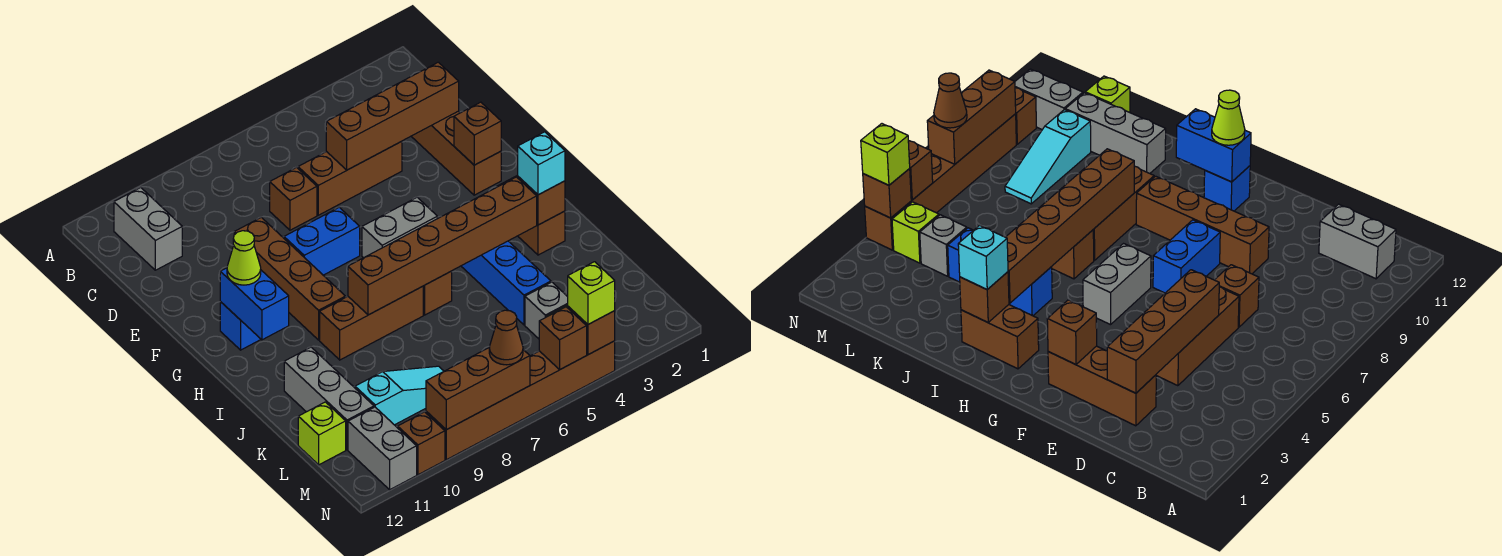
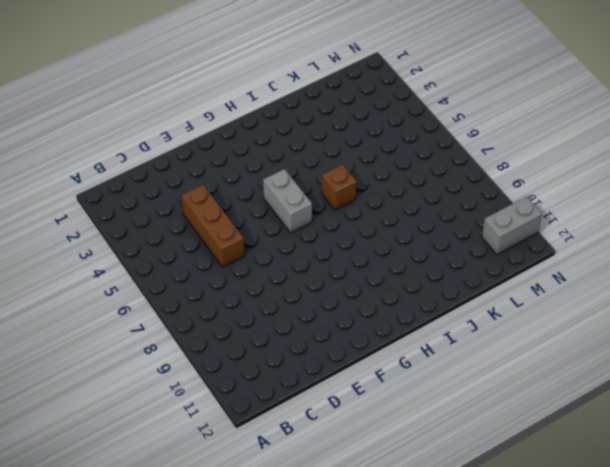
none -> grey 1x2 brick [114,187,182,270]
none -> brown 1x3 brick [411,111,501,195]
none -> brown 1x1 brick [270,167,317,230]
none -> brown 1x4 brick [234,217,345,340]

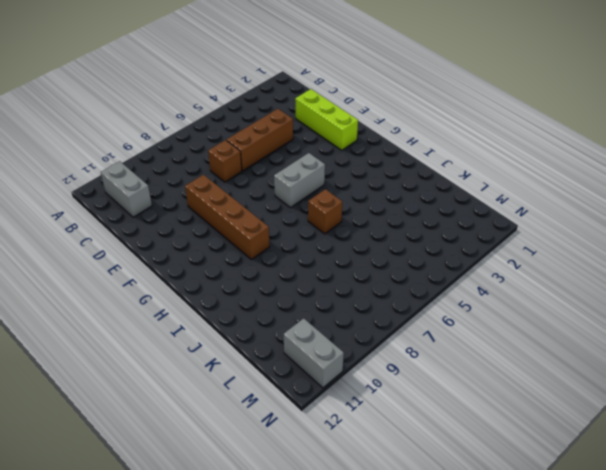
lime 1x3 brick [295,89,358,150] -> brown 1x3 brick [411,111,501,195]
none -> blue 1x2 brick [284,207,360,275]
none -> blue 1x1 brick [220,302,261,350]
none -> brown 1x2 brick [497,175,565,255]
none -> blue 1x3 brick [461,241,551,325]

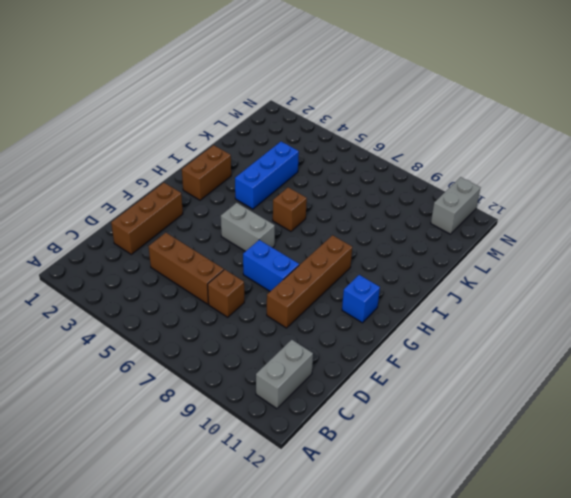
none -> brown 1x3 brick [320,286,423,360]
none -> grey 1x3 brick [284,347,374,450]
none -> grey 1x1 brick [525,282,568,339]
none -> cyan 1x3 slope [355,366,444,425]

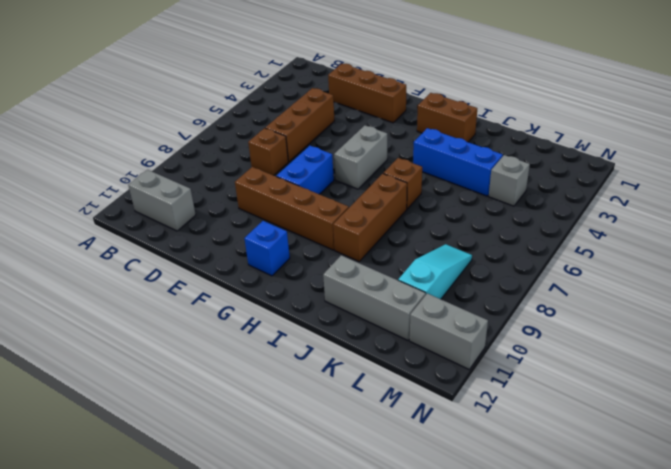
none -> lime 1x1 brick [298,402,346,465]
none -> lime 1x1 brick [892,202,939,263]
none -> brown 1x6 brick [426,341,615,460]
none -> brown 1x1 brick [398,412,445,475]

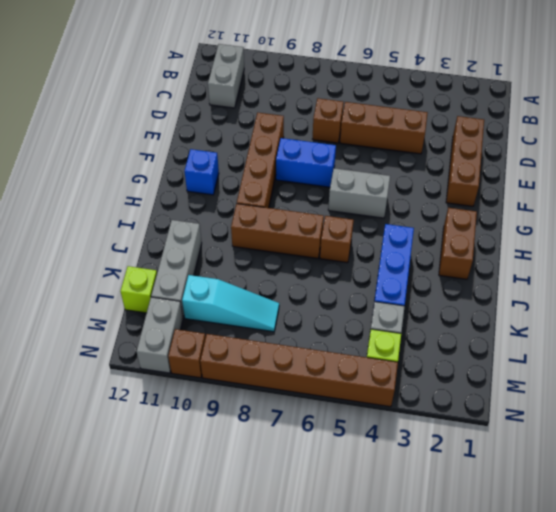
none -> brown 1x4 brick [326,62,459,170]
none -> brown 1x1 brick [454,102,501,165]
none -> blue 1x2 brick [220,268,289,340]
none -> brown 1x1 brick [518,177,565,225]

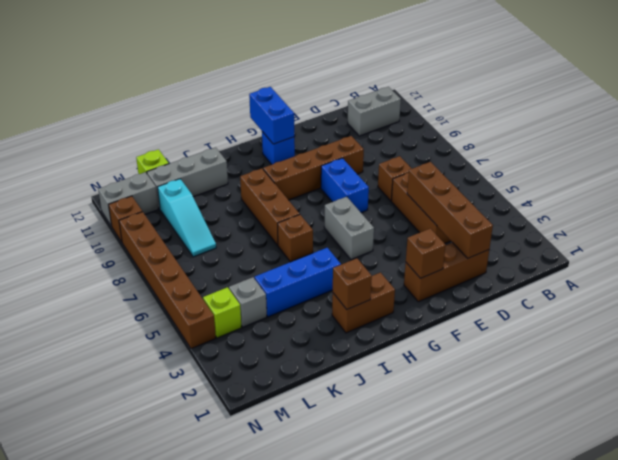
blue 1x2 brick [249,87,294,144] -> blue 1x2 brick turned to [220,268,289,340]
none -> brown 1x6 brick [348,177,537,315]
none -> brown 1x1 brick [568,307,615,355]
none -> brown 1x1 brick [539,307,587,369]
none -> brown 1x3 brick [426,348,530,430]

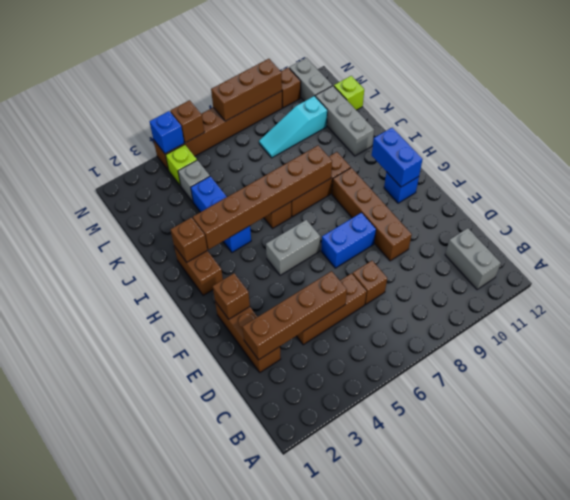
blue 1x1 brick [150,111,184,154] -> brown 1x1 brick [568,307,615,355]
none -> lime 1x1 cone [227,231,261,285]
none -> cyan 1x1 brick [518,132,565,195]
none -> lime 1x1 brick [568,262,615,324]
none -> brown 1x1 cone [489,310,523,365]

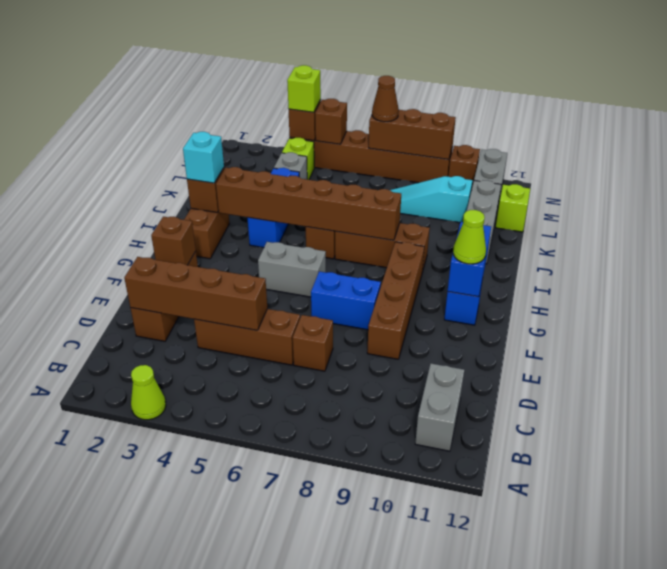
lime 1x1 cone [131,365,166,420] -> none

